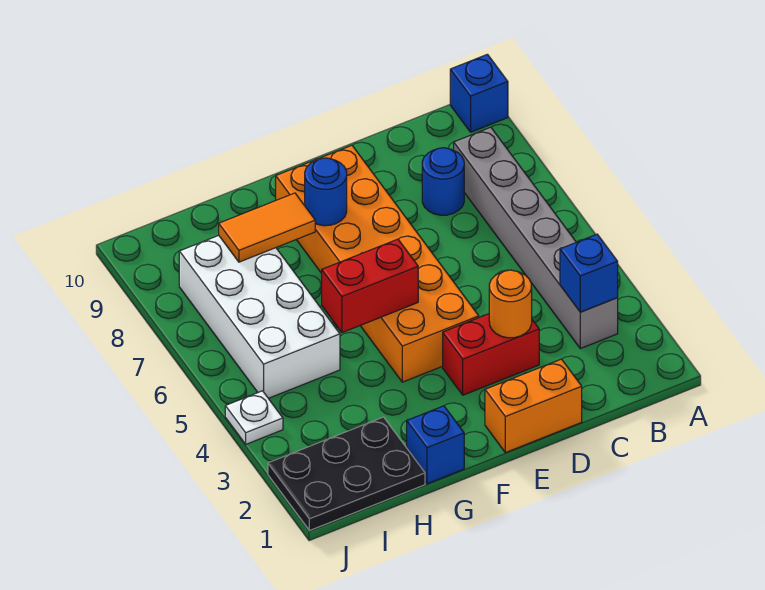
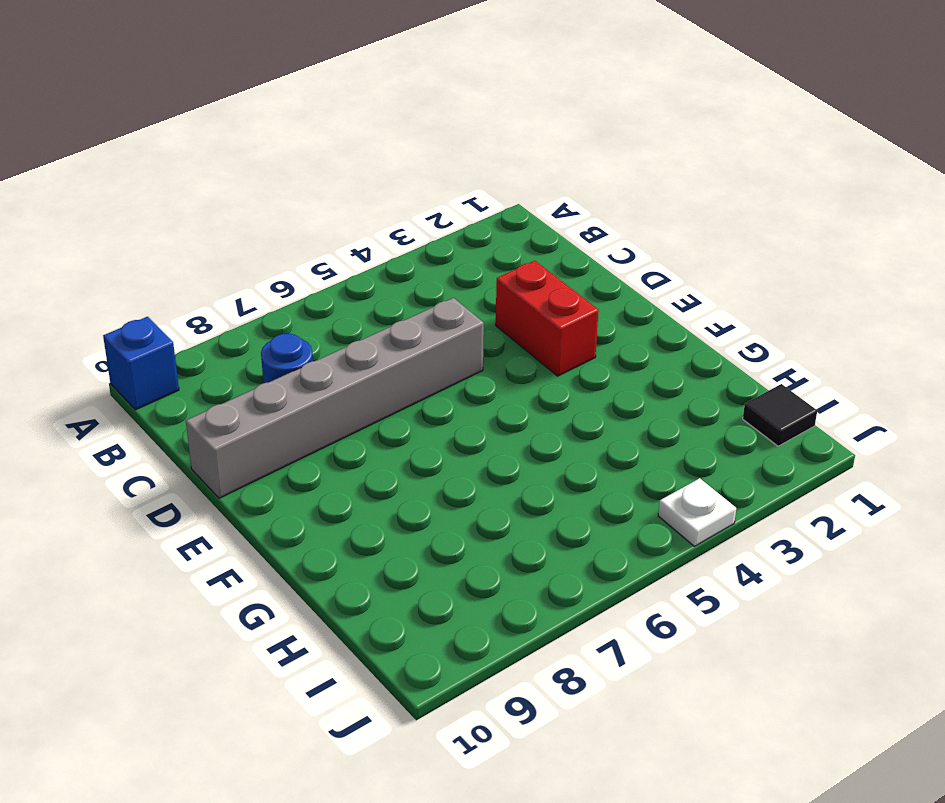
grey 1x6 brick [186,298,484,498] -> grey 1x6 brick moved to [454,127,618,349]
black 1x1 tile [743,384,817,446] -> black 2x3 plate [268,417,425,531]
none -> orange 1x2 brick [485,359,582,453]
none -> orange 2x6 brick [276,145,479,382]
none -> blue 1x1 brick [407,406,464,484]

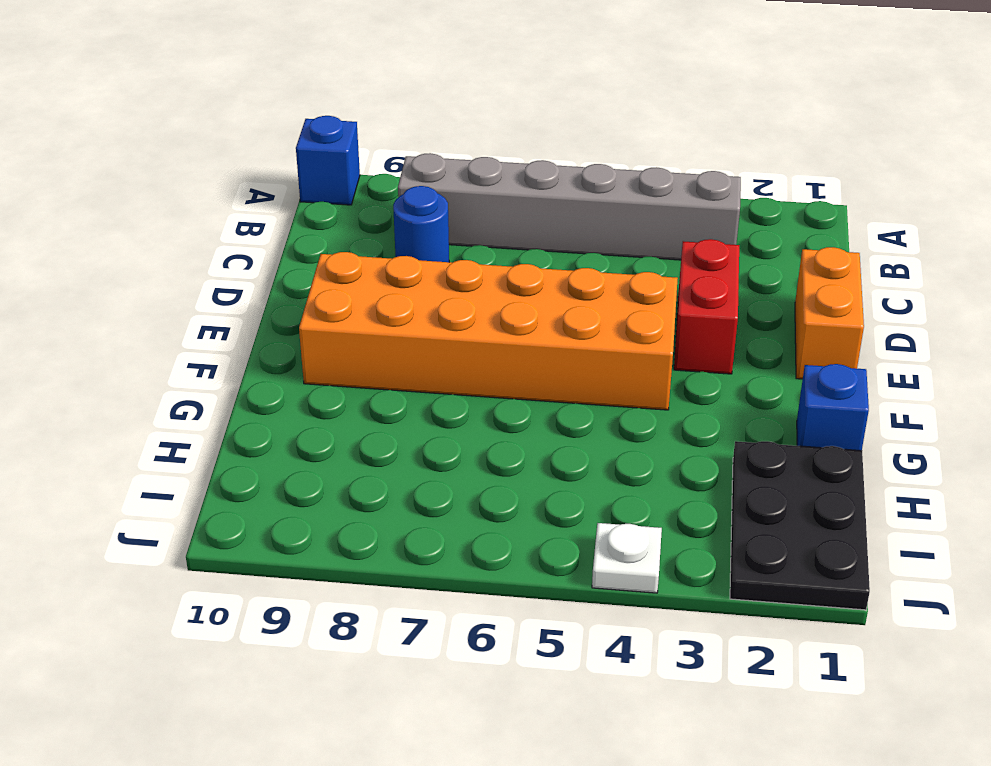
none -> white 2x4 brick [179,235,340,398]
none -> blue 1x1 brick [560,234,618,312]
none -> orange 1x1 round brick [489,270,532,338]

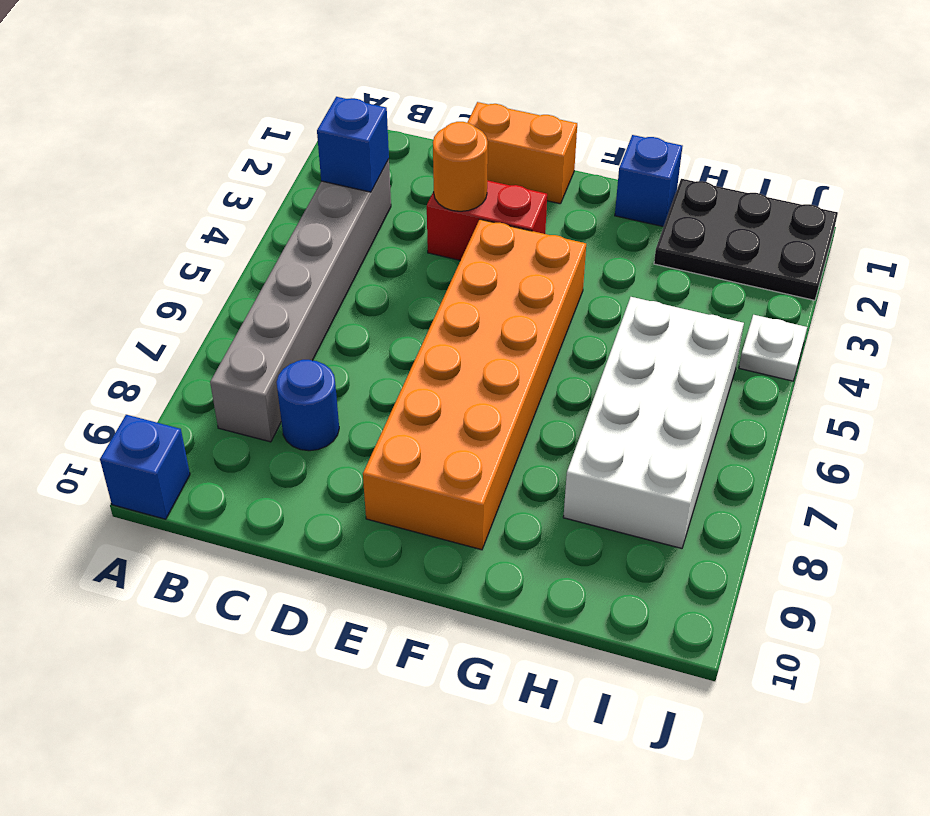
none -> red 1x2 brick [322,239,418,333]
none -> blue 1x1 round brick [305,158,347,226]
none -> orange 1x2 tile [219,193,315,262]

